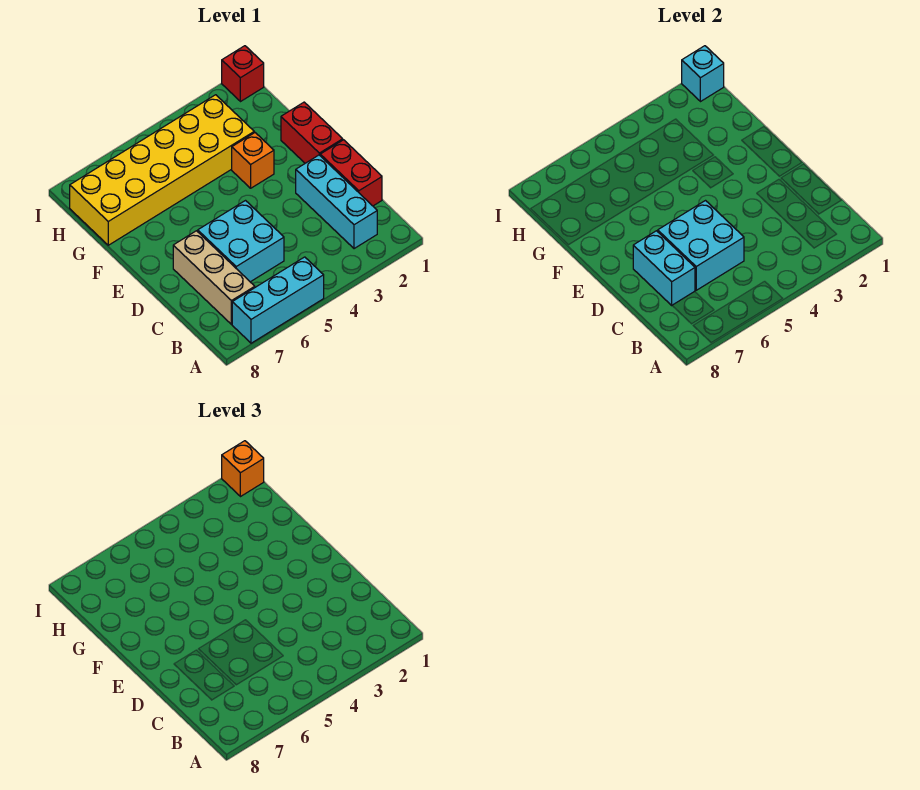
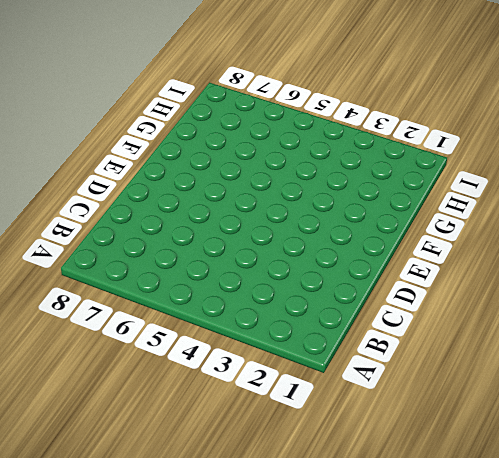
none -> cyan 1x3 brick [232,257,324,343]
none -> cyan 1x3 brick [296,155,377,249]
none -> tan 1x3 brick [173,231,255,324]

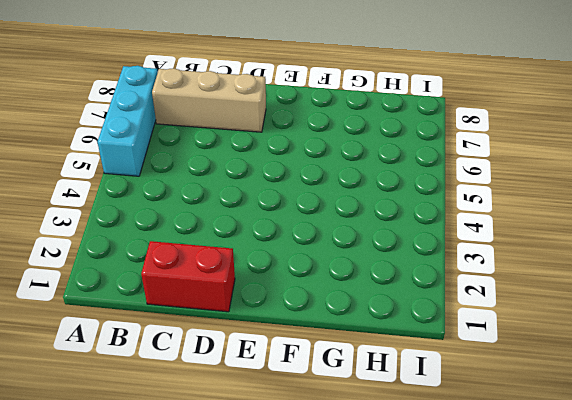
none -> cyan 1x3 brick [296,155,377,249]
none -> cyan 2x2 brick [198,201,284,282]
none -> red 1x2 brick [281,102,343,163]

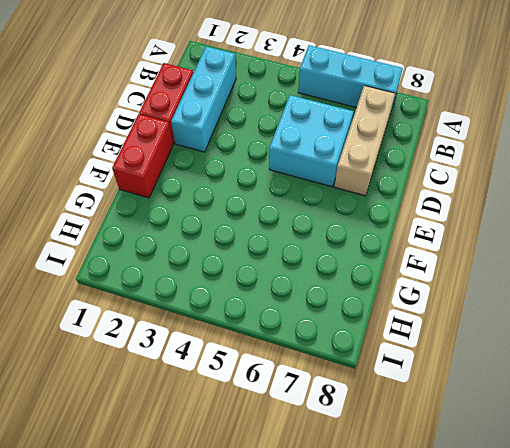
none -> orange 1x1 brick [232,133,274,188]
none -> yellow 2x6 brick [70,95,254,245]
none -> red 1x1 brick [222,46,264,102]

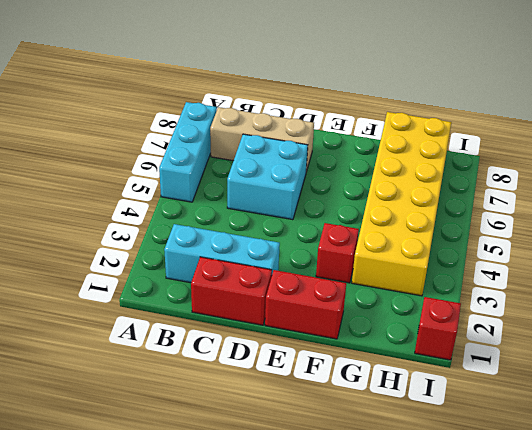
red 1x1 brick [316,223,359,283] -> orange 1x1 brick [232,133,274,188]
none -> cyan 2x2 brick [658,201,744,290]
none -> cyan 1x2 brick [633,231,695,305]
none -> cyan 1x1 brick [682,46,724,102]

